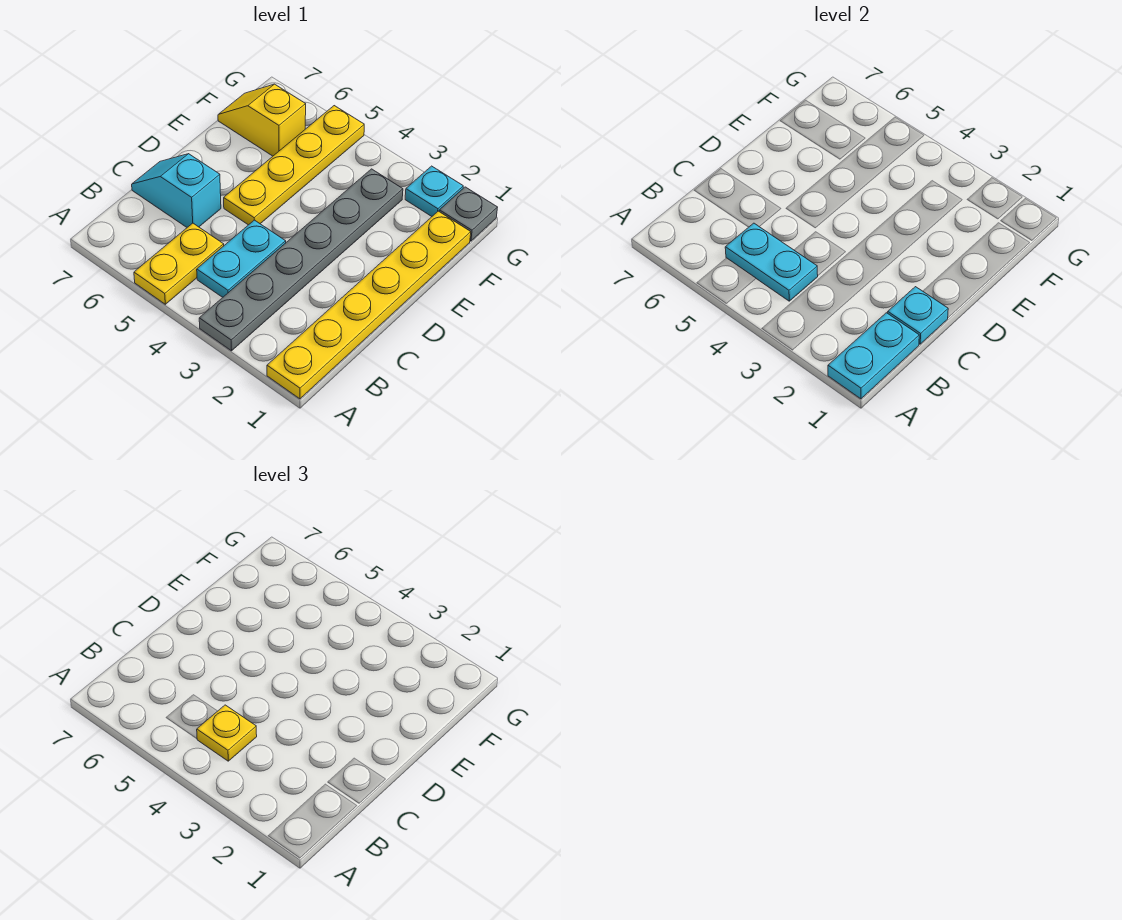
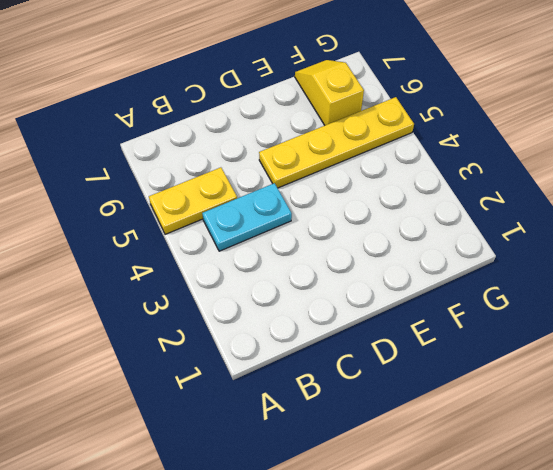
none -> yellow 1x6 plate [267,211,471,399]
none -> grey 1x6 plate [199,169,403,351]
none -> cyan 1x2 slope [132,154,221,227]

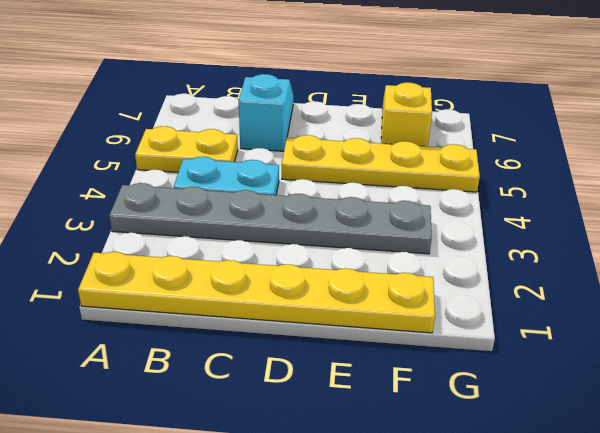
none -> grey 1x1 plate [439,187,498,241]
none -> cyan 1x1 plate [405,166,463,216]
none -> cyan 1x2 plate [828,313,919,399]

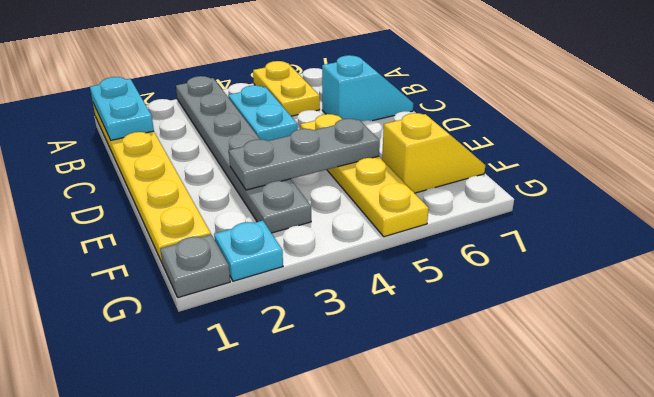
grey 1x3 plate [229,119,380,190] -> none
none -> cyan 1x2 plate [725,223,818,301]
none -> cyan 1x1 plate [888,287,948,344]
none -> yellow 1x1 plate [197,705,257,761]

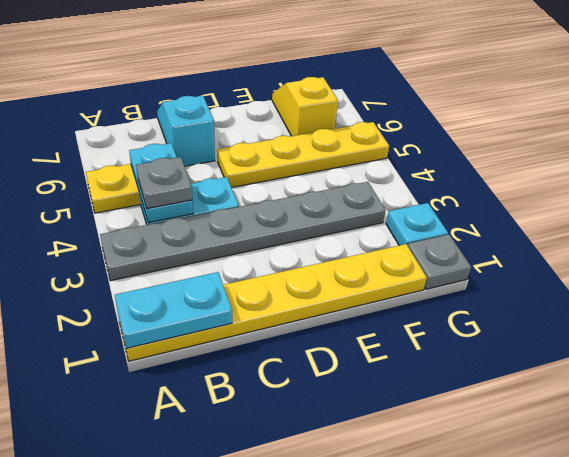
grey 1x1 plate [136,157,192,209] -> yellow 1x1 plate [197,705,257,761]
none -> cyan 1x1 plate [888,287,948,344]

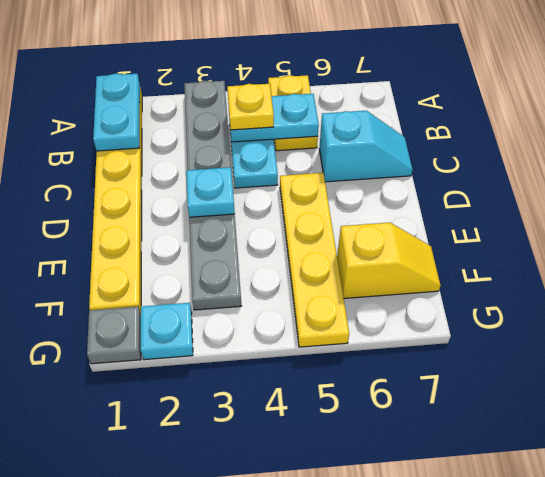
cyan 1x1 plate [186,167,235,217] -> cyan 1x1 plate moved to [888,287,948,344]

